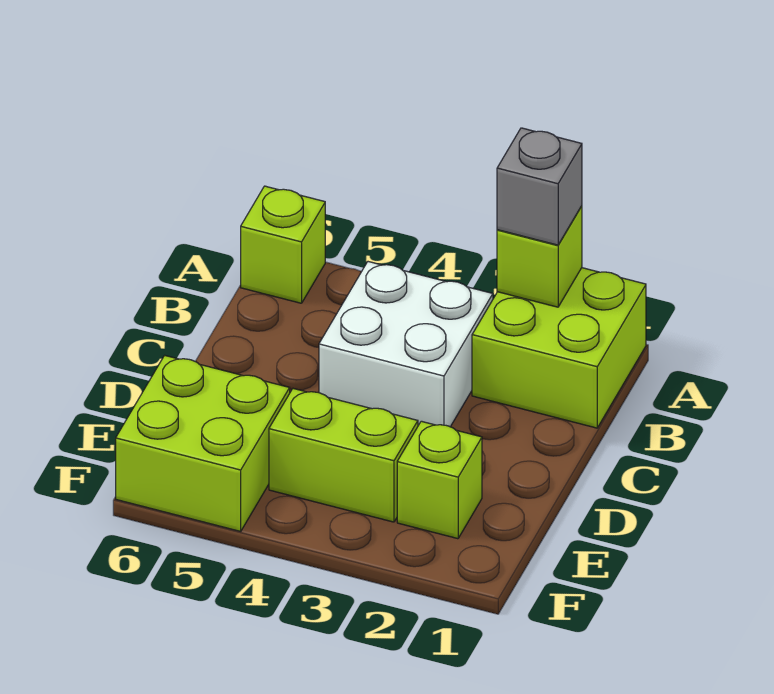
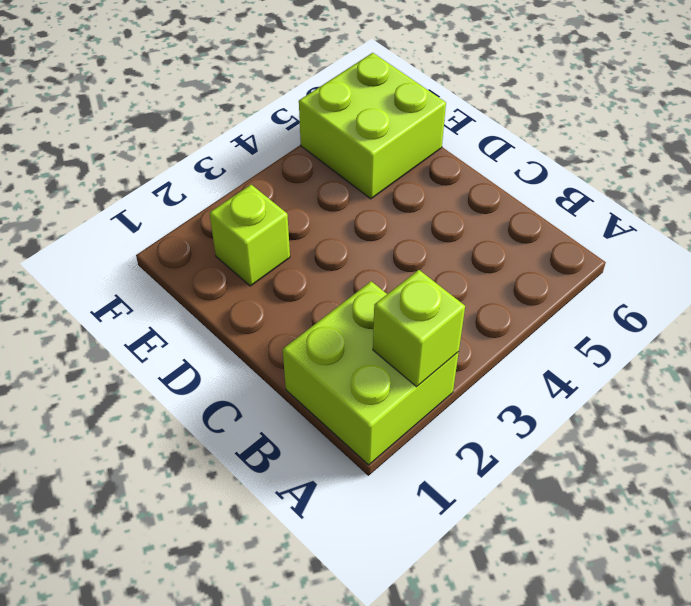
none -> lime 1x1 brick [241,186,325,303]
none -> white 2x2 brick [319,262,493,427]

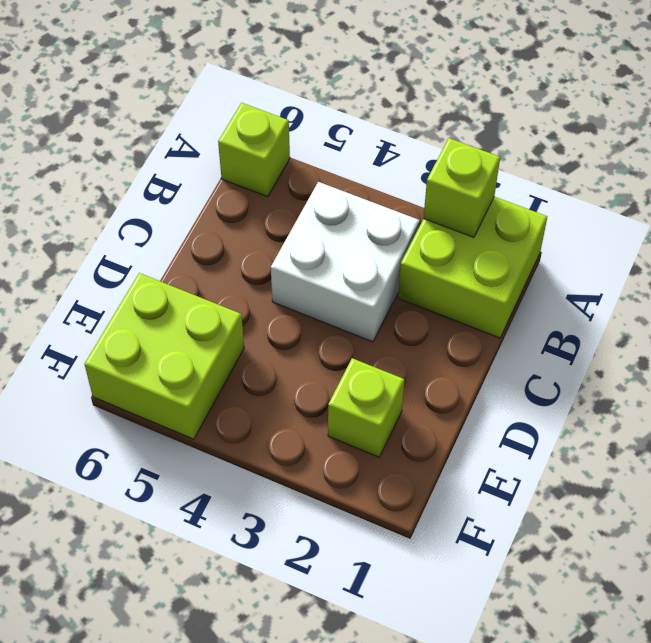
none -> lime 1x2 brick [269,389,418,522]
none -> grey 1x1 brick [497,128,582,245]

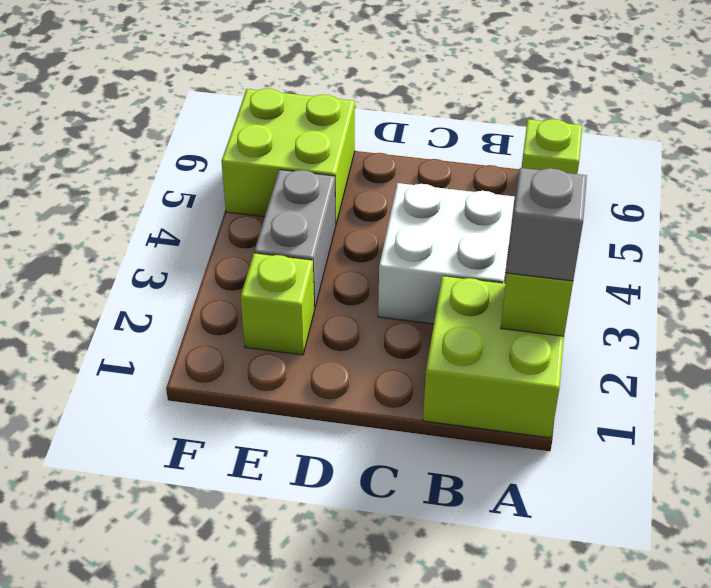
grey 1x2 brick [254,170,336,309] -> lime 1x2 brick [269,389,418,522]

